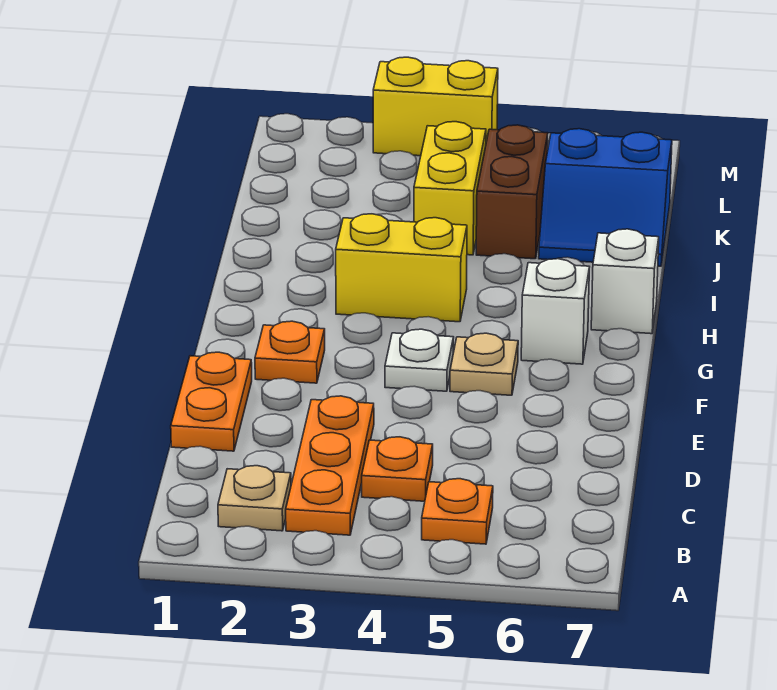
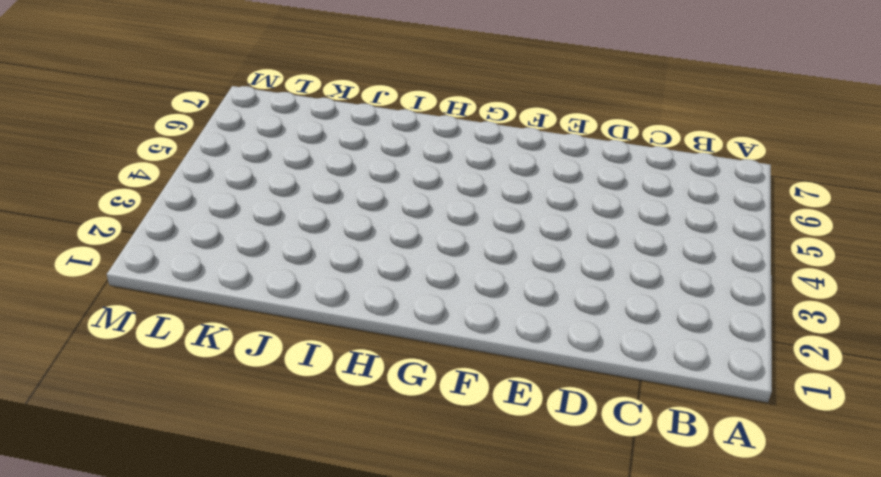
none -> tan 1x1 plate [218,466,291,531]
none -> orange 1x3 plate [286,396,374,535]
none -> orange 1x1 plate [422,479,493,544]

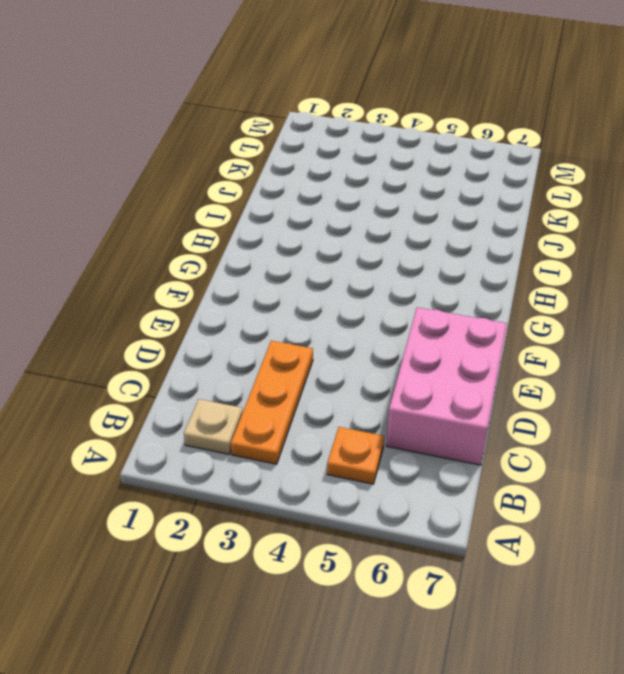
pink 2x3 brick [386,307,507,465] -> none
none -> orange 1x1 plate [362,437,433,501]
none -> orange 1x2 plate [171,352,252,451]
none -> orange 1x1 plate [255,321,325,383]

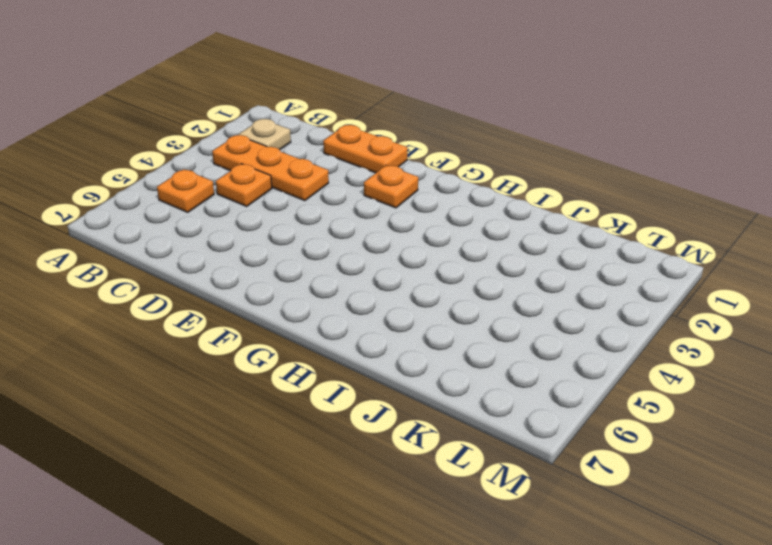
none -> white 1x1 plate [385,329,454,391]
none -> tan 1x1 plate [450,333,518,395]
none -> white 1x1 brick [521,259,589,364]

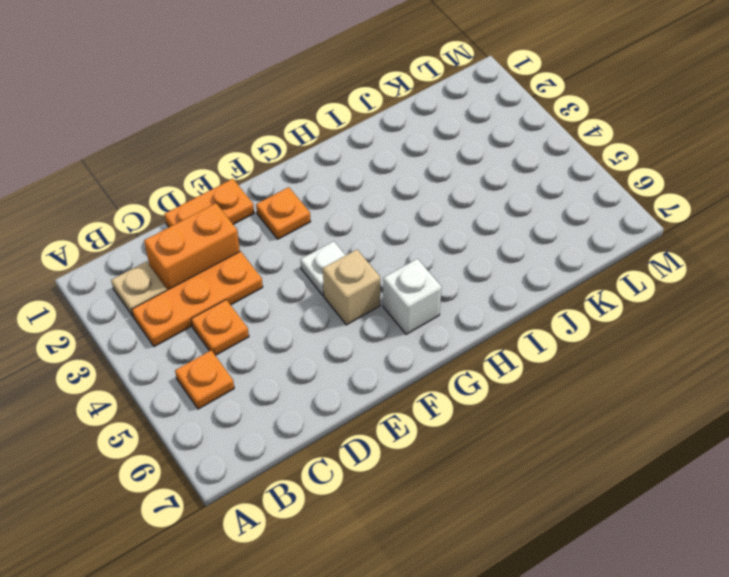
orange 1x2 brick [144,203,240,290] -> none
tan 1x1 brick [323,250,380,325] -> tan 1x1 plate [450,333,518,395]
none -> yellow 1x2 brick [336,214,467,322]
none -> white 1x1 brick [591,229,659,334]
none -> yellow 1x2 brick [414,122,486,255]

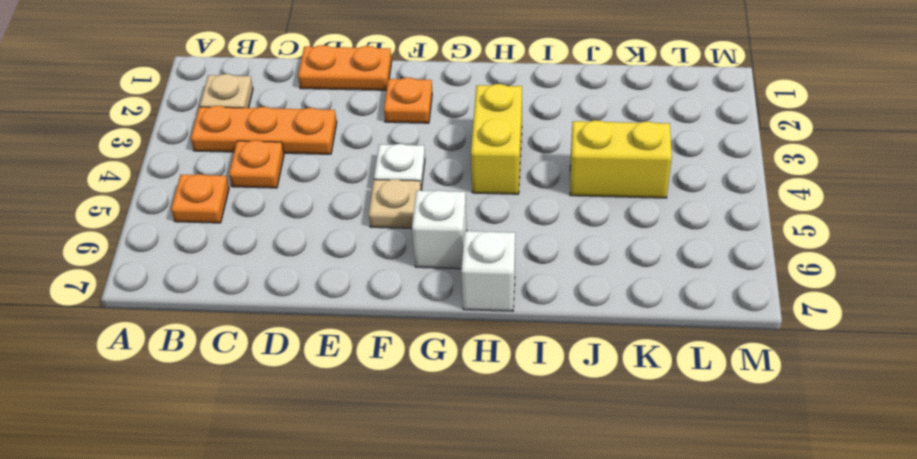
none -> brown 1x2 brick [476,125,548,259]
none -> blue 2x2 slope [539,129,672,266]
none -> yellow 1x2 brick [373,57,498,156]

